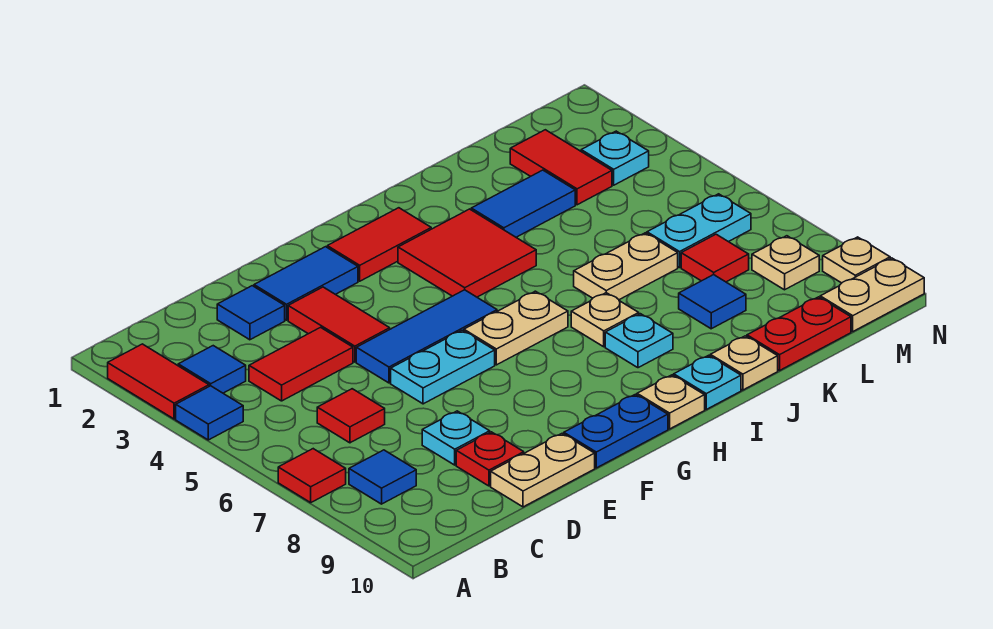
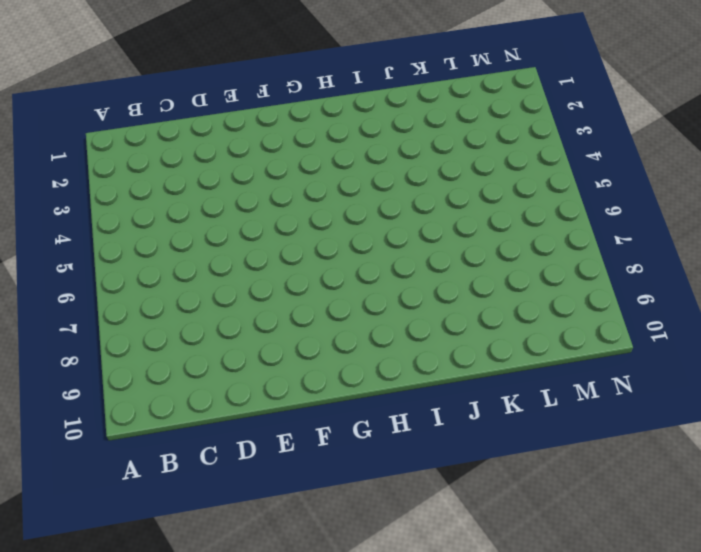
none -> red 1x2 tile [108,344,209,419]
none -> blue 1x1 tile [176,386,243,440]
none -> red 1x1 tile [278,449,346,503]
none -> blue 1x1 tile [178,346,246,393]

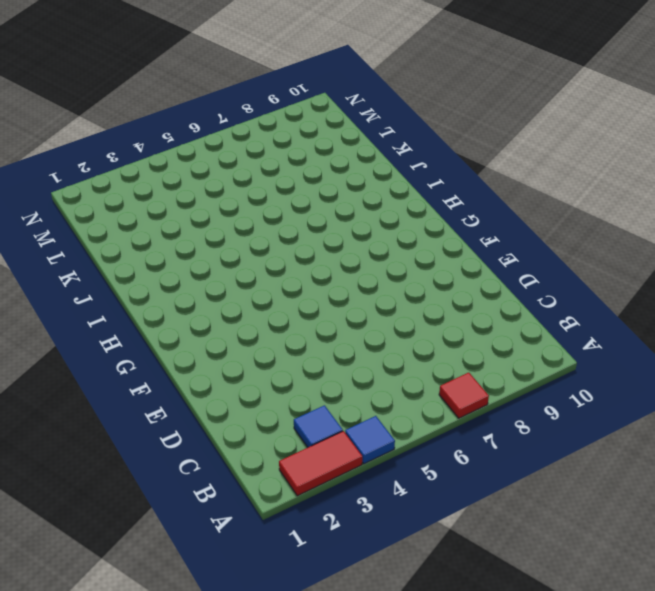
none -> blue 1x1 tile [349,450,416,504]
none -> red 1x2 tile [249,327,353,401]
none -> red 1x1 tile [317,389,385,443]
none -> blue 1x1 tile [217,286,285,340]

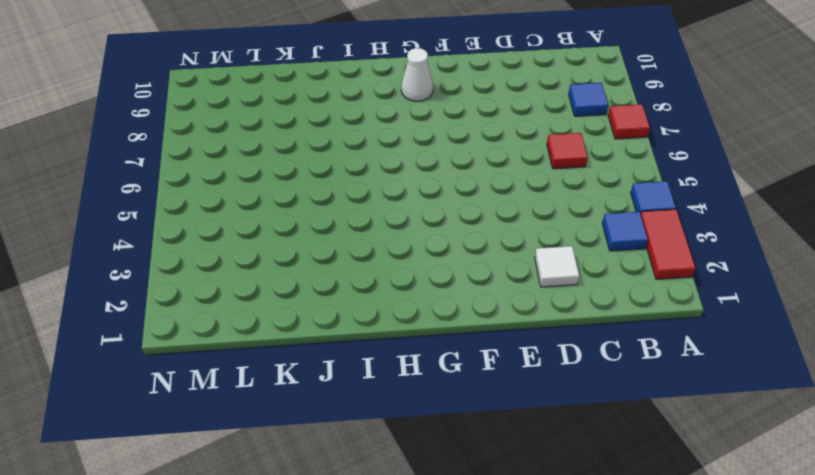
white 1x1 tile [535,246,579,287] -> blue 1x1 tile [217,286,285,340]
white 1x1 cone [401,48,433,101] -> none
none -> red 1x2 tile [249,327,353,401]
none -> cyan 1x1 plate [422,411,490,465]
none -> red 1x1 plate [456,432,524,486]
none -> tan 1x2 plate [491,433,595,507]

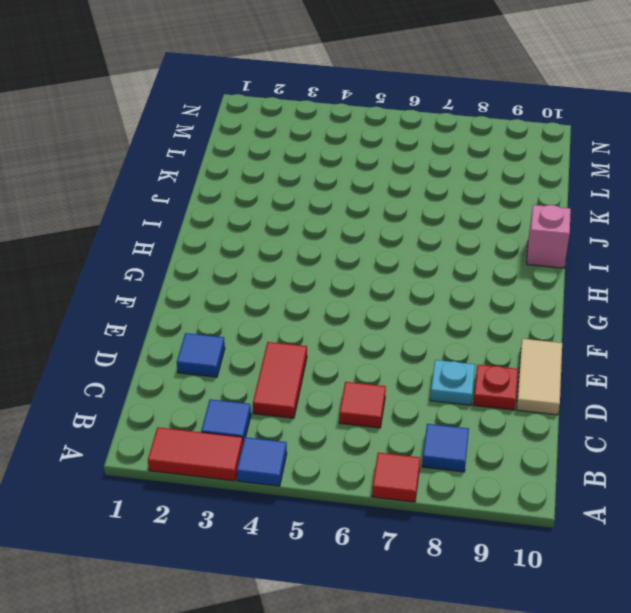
tan 1x2 tile [517,339,562,415] -> tan 1x2 plate [491,433,595,507]
pink 1x1 brick [527,205,571,268] -> cyan 1x1 plate [674,355,741,409]
none -> blue 1x2 tile [254,247,358,320]
none -> red 1x2 tile [288,287,390,362]
none -> blue 1x3 tile [356,290,497,383]
none -> cyan 1x2 plate [391,330,495,404]

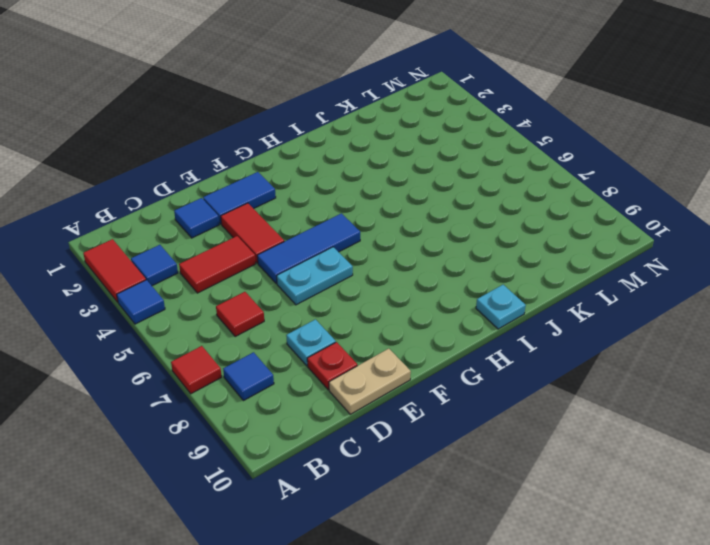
none -> blue 1x2 plate [564,394,668,468]
none -> red 1x2 tile [327,208,431,281]
none -> tan 1x2 plate [464,291,568,365]
none -> red 2x2 tile [398,209,536,297]

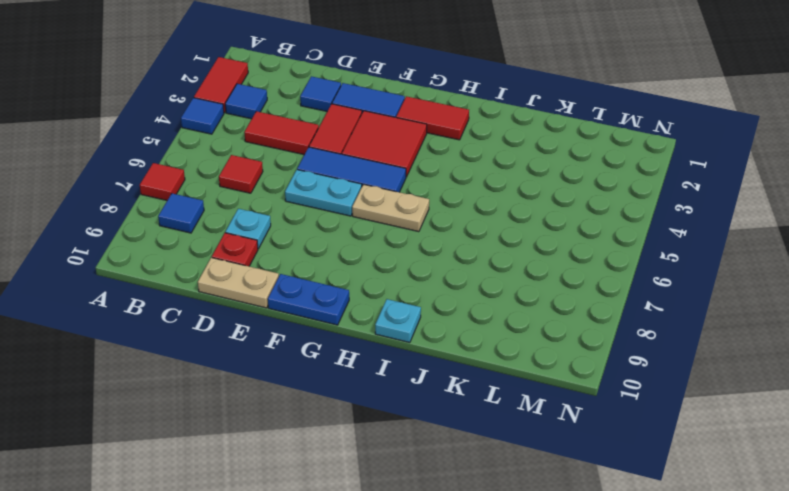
red 2x2 tile [342,111,427,177] -> red 2x2 tile moved to [398,209,536,297]
none -> tan 1x1 plate [637,375,705,429]
none -> tan 1x1 plate [571,293,639,347]
none -> cyan 1x1 plate [605,314,673,368]
none -> blue 1x2 tile [471,170,575,237]

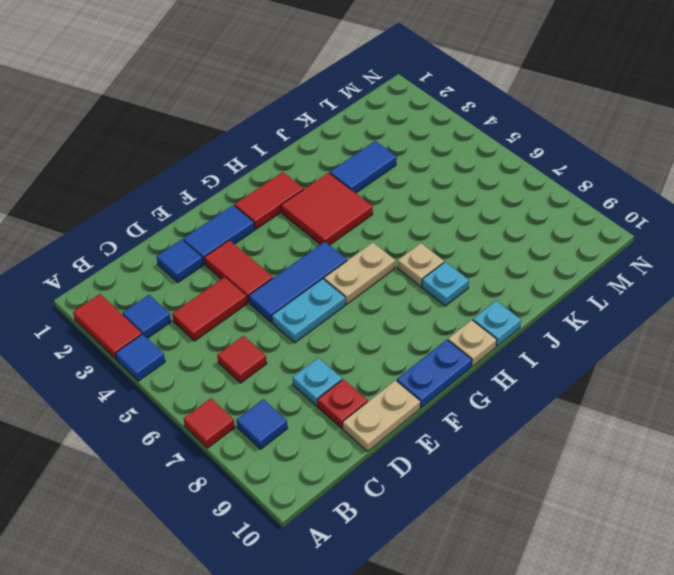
none -> tan 1x2 plate [574,233,678,300]
none -> tan 1x1 plate [710,336,778,390]
none -> blue 1x1 tile [679,275,746,329]
none -> red 1x2 plate [747,297,851,371]

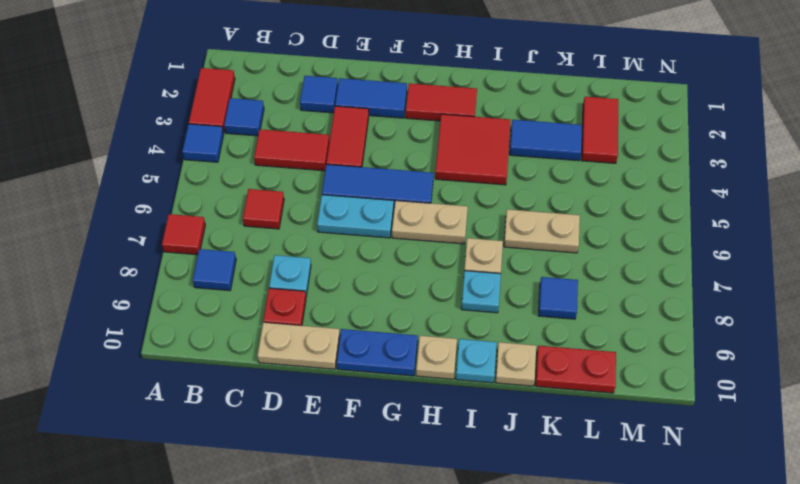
none -> cyan 1x2 plate [647,194,751,267]
none -> red 1x1 tile [681,234,749,282]
none -> cyan 1x1 plate [581,131,649,185]
none -> tan 1x1 plate [752,236,819,290]

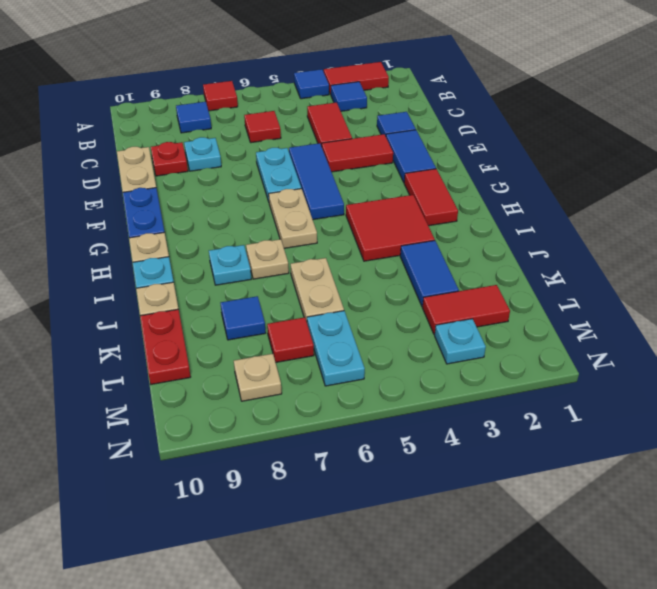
none -> tan 1x2 plate [820,258,924,331]
none -> tan 1x1 plate [823,237,890,283]

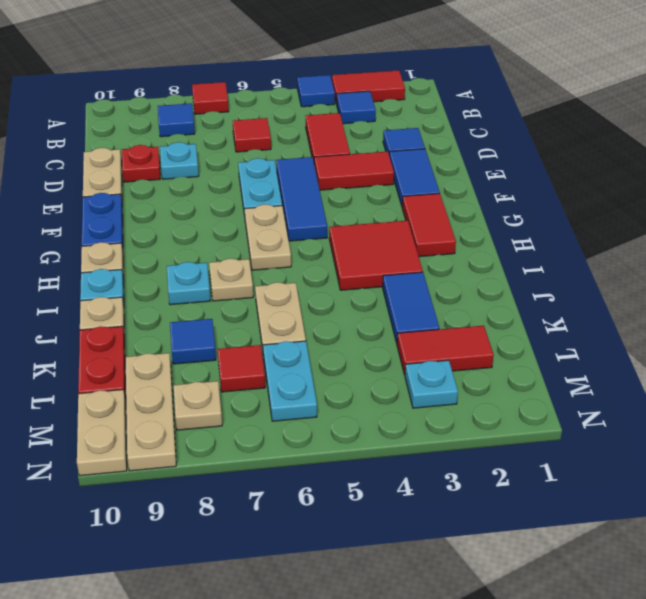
tan 1x3 plate [126,353,176,471] -> tan 1x1 plate [823,237,890,283]

